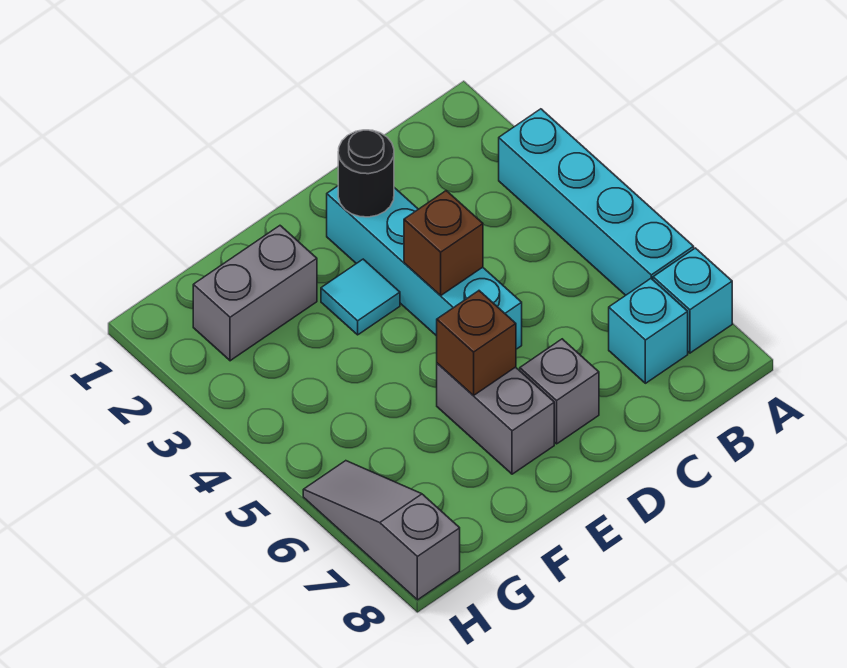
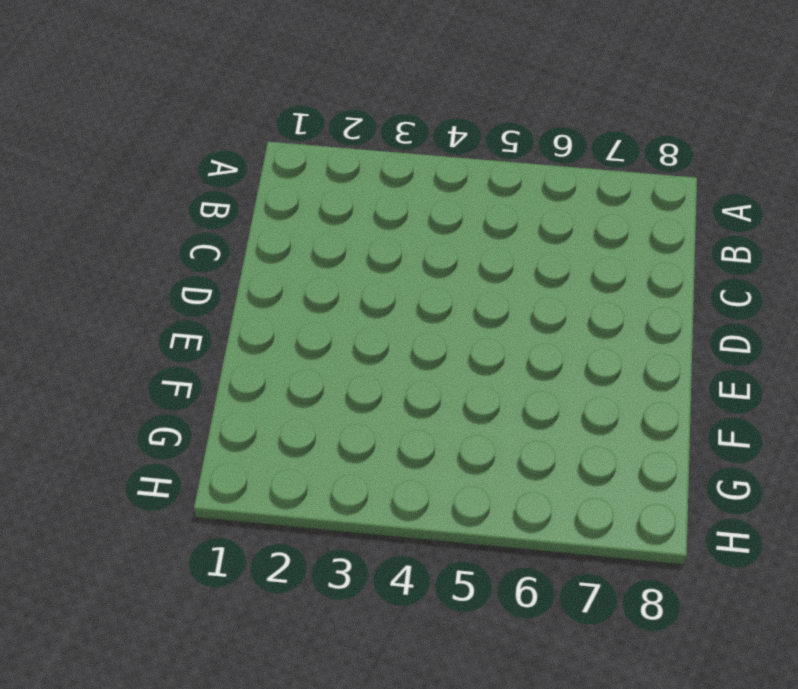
none -> cyan 1x4 brick [499,109,694,295]
none -> cyan 1x1 brick [653,248,732,353]
none -> cyan 1x1 brick [609,279,688,383]

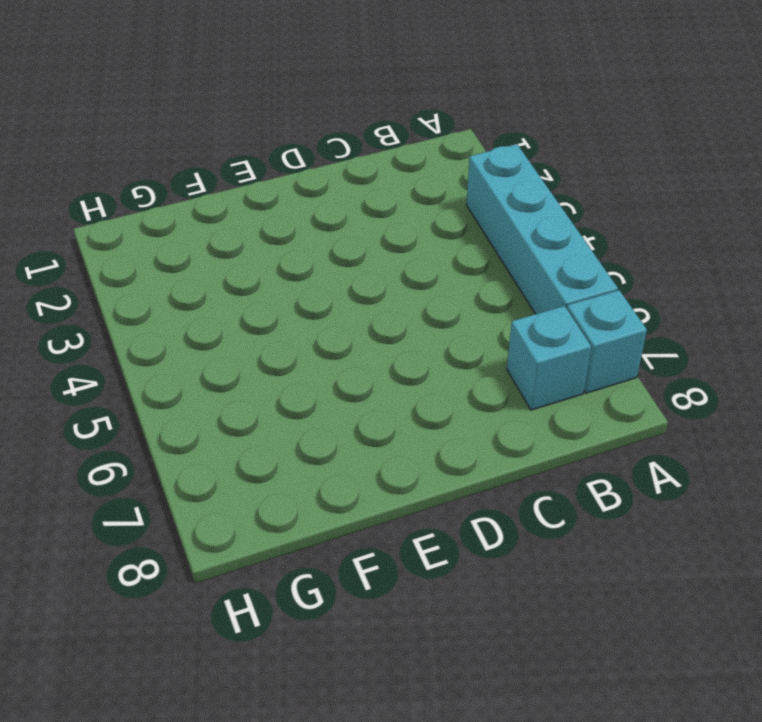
none -> cyan 1x4 brick [327,186,522,349]
none -> grey 1x1 brick [520,339,599,444]
none -> cyan 1x1 tile [321,259,400,335]

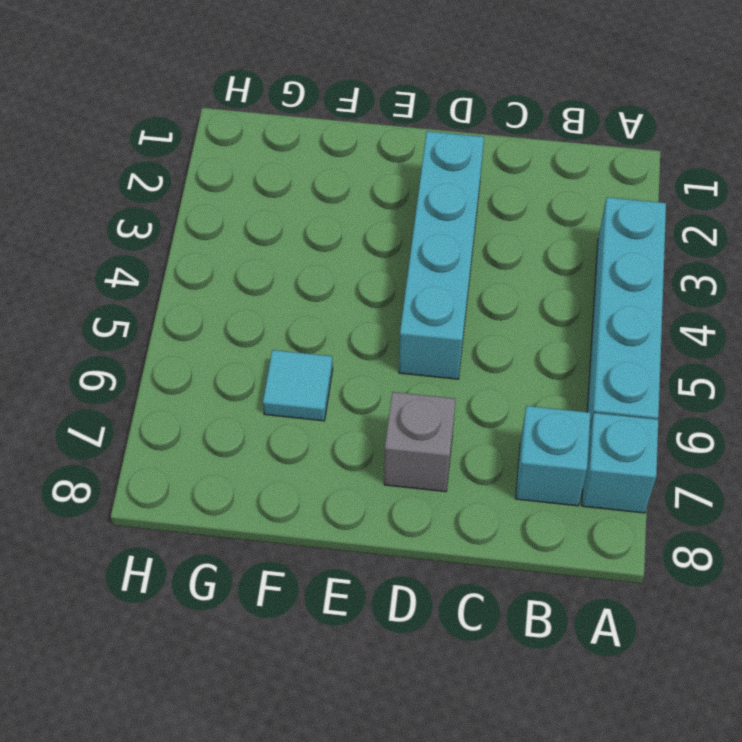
cyan 1x1 tile [263,350,333,421] -> cyan 1x1 tile moved to [321,259,400,335]
none -> grey 1x2 brick [437,363,554,474]
none -> grey 1x2 brick [193,226,317,361]
none -> grey 1x3 slope [303,461,460,600]

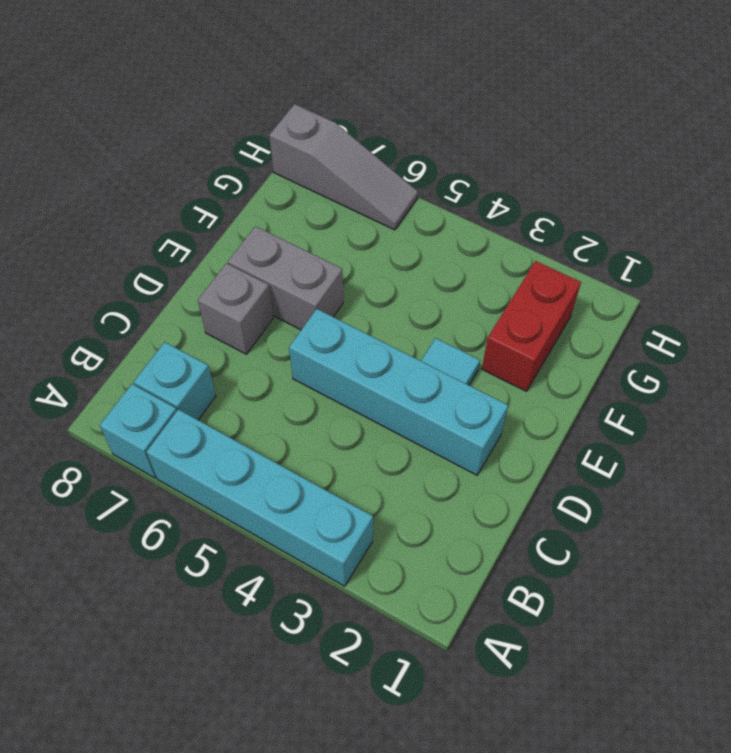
red 1x2 brick [482,261,581,391] -> grey 1x2 brick [193,226,317,361]
none -> black 1x1 round brick [338,130,394,217]
none -> brown 1x1 brick [404,191,483,296]
none -> brown 1x1 brick [437,291,516,395]

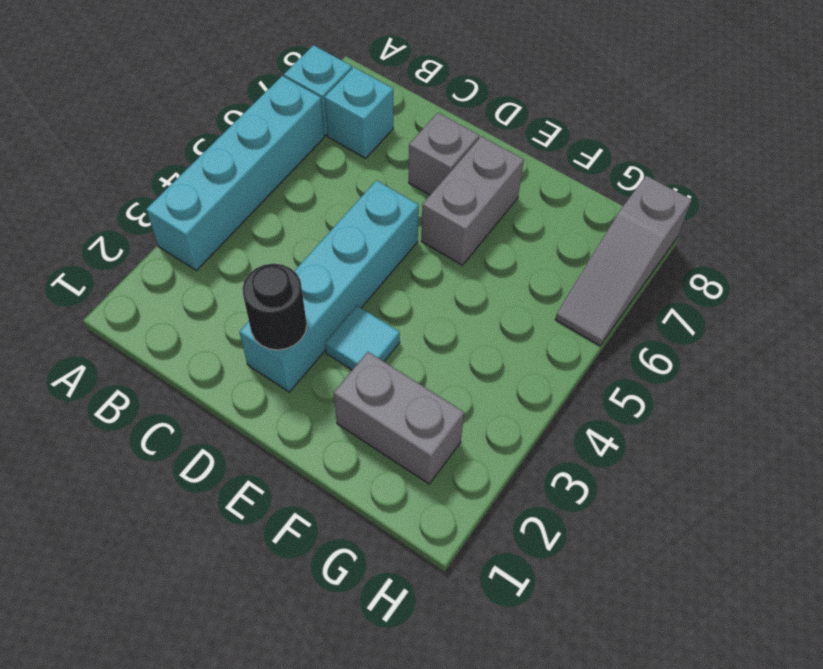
none -> brown 1x1 brick [404,191,483,296]
none -> brown 1x1 brick [437,291,516,395]

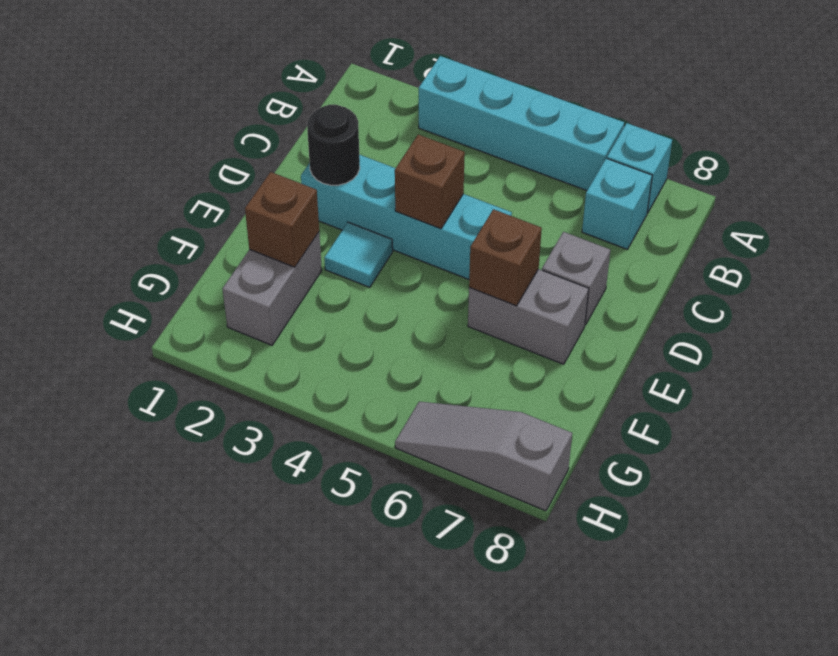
brown 1x1 brick [245,172,319,267] -> none

